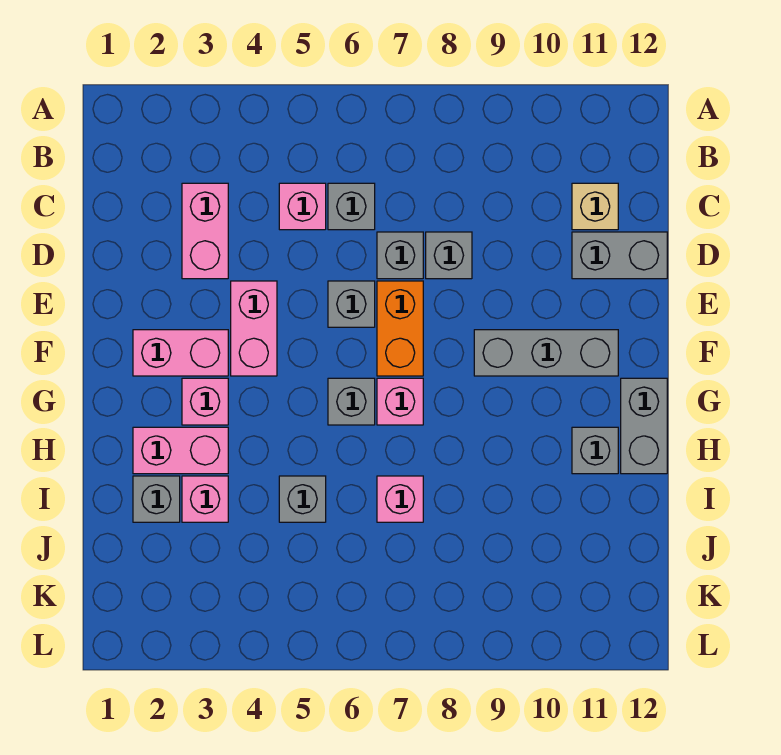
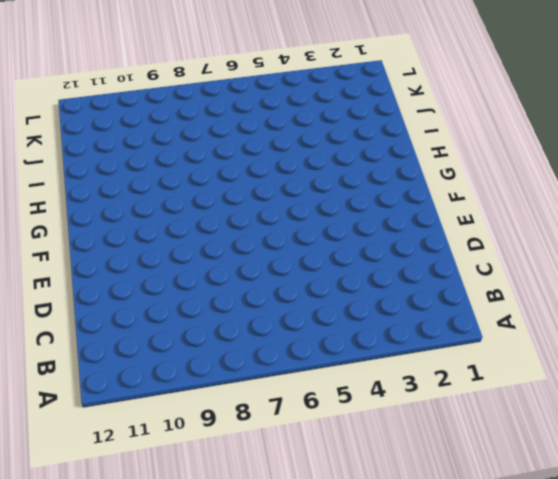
none -> pink 1x2 brick [182,183,228,279]
none -> pink 1x1 brick [279,183,326,230]
none -> grey 1x1 brick [328,183,375,230]

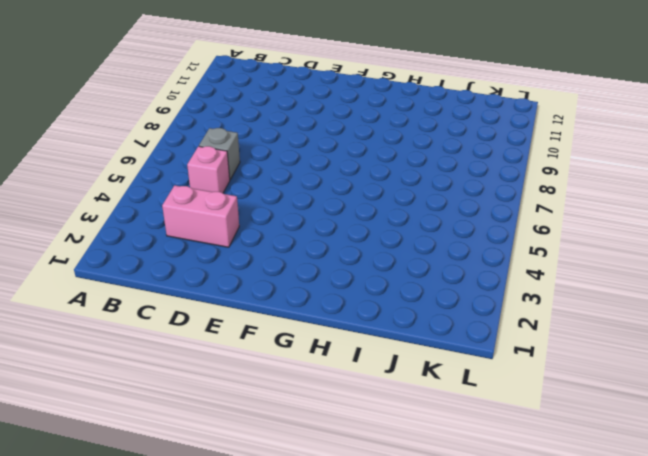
none -> tan 1x1 brick [572,183,618,230]
none -> grey 1x1 brick [377,232,423,279]
none -> grey 1x1 brick [426,232,472,279]

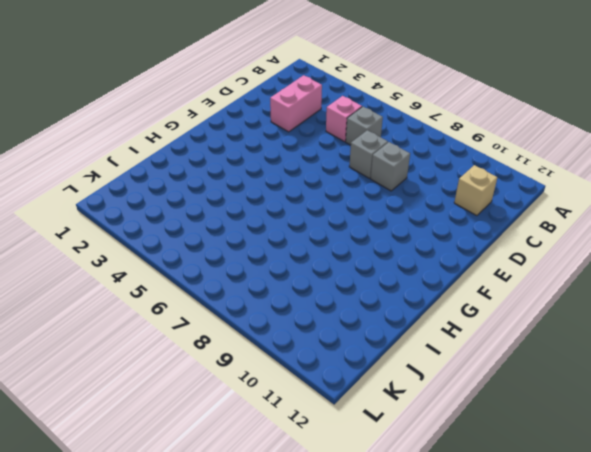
none -> grey 1x2 brick [572,232,667,279]
none -> pink 1x2 brick [231,281,277,376]
none -> grey 1x1 brick [328,281,375,327]

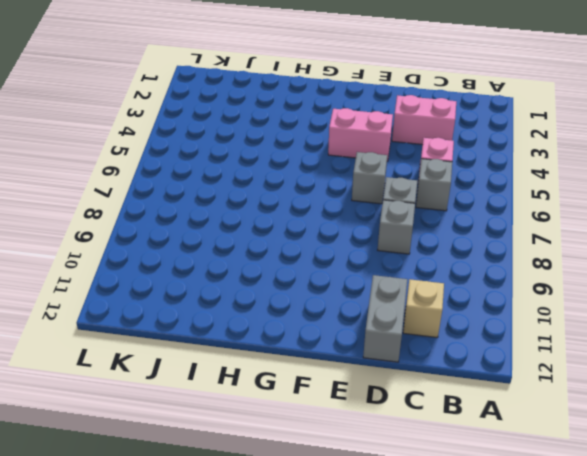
none -> orange 1x2 brick [377,281,423,376]
none -> pink 1x2 brick [133,330,228,376]
none -> grey 1x3 brick [474,330,618,376]

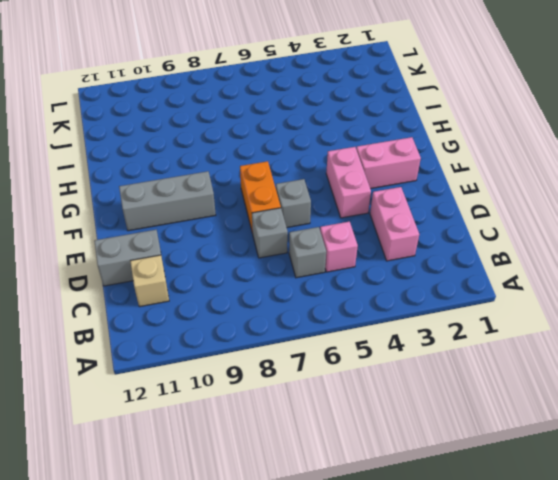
none -> grey 1x1 brick [426,232,472,279]
none -> pink 1x1 brick [182,378,228,425]
none -> grey 1x1 brick [328,378,375,425]

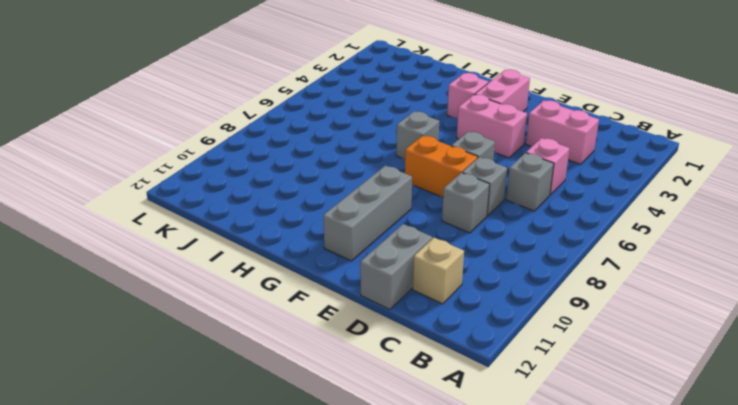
none -> pink 1x1 brick [377,378,423,425]
none -> grey 1x2 brick [621,378,667,474]
none -> pink 1x2 brick [133,427,228,474]

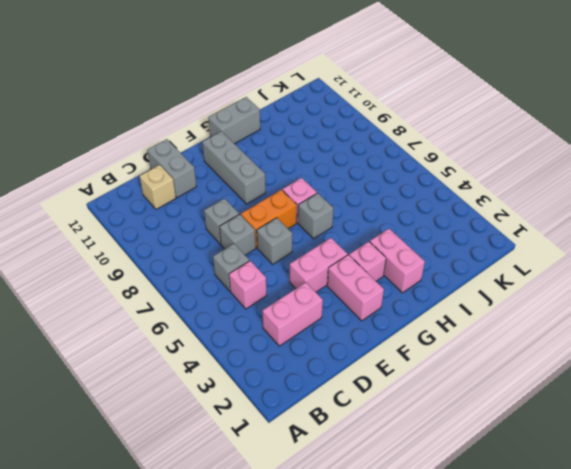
none -> grey 1x1 brick [572,427,618,474]
none -> grey 1x1 brick [133,476,180,522]
none -> pink 1x1 brick [182,476,228,522]

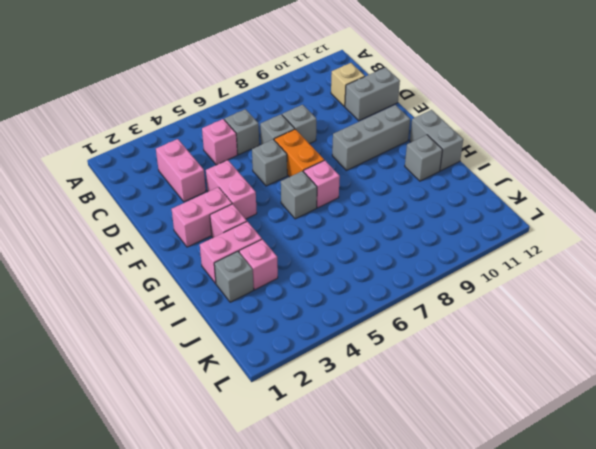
none -> grey 1x1 brick [279,476,326,522]
none -> pink 1x1 brick [377,476,423,522]

